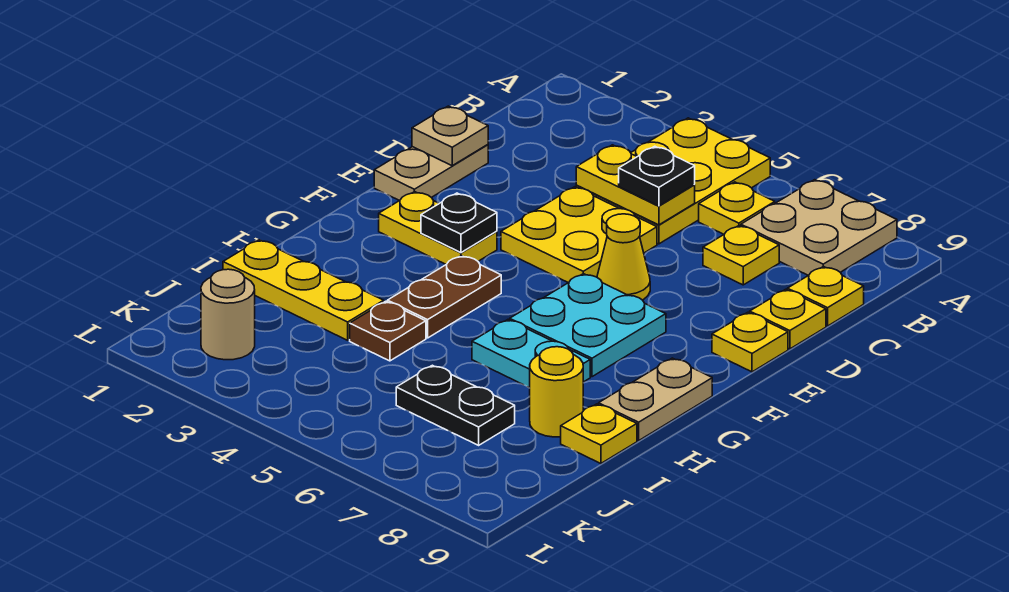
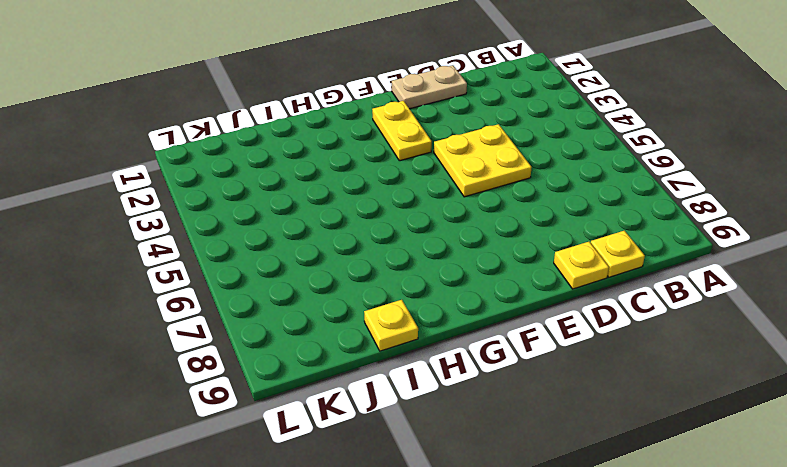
none -> yellow 2x3 plate [576,118,770,244]
none -> tan 2x2 plate [741,180,897,275]
none -> yellow 1x1 plate [699,182,775,234]

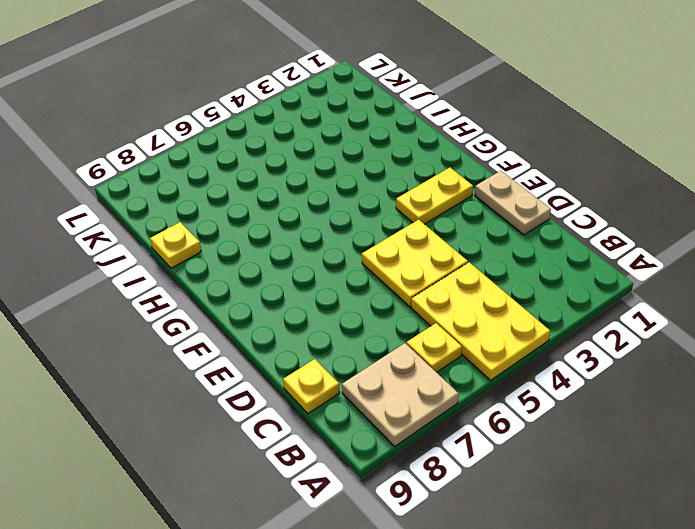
none -> yellow 1x1 plate [703,226,779,285]
none -> yellow 1x1 plate [750,289,826,349]
none -> yellow 1x1 cone [597,214,650,300]

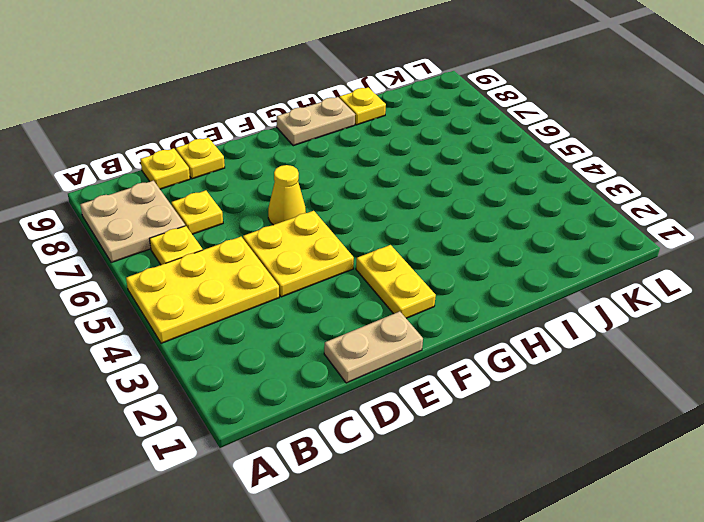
none -> yellow 1x1 plate [712,312,788,372]
none -> cyan 2x2 plate [510,274,666,377]
none -> brown 1x2 plate [387,256,501,338]

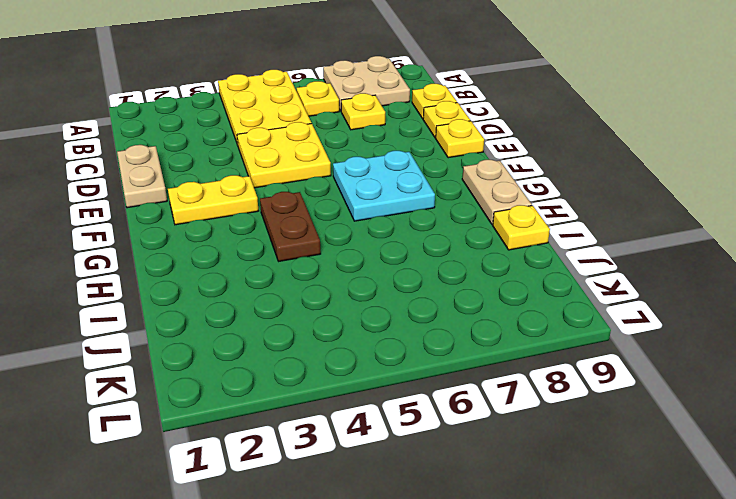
none -> yellow 1x1 cone [597,214,650,300]
none -> cyan 1x2 plate [472,320,590,388]
none -> yellow 1x3 plate [223,240,384,340]

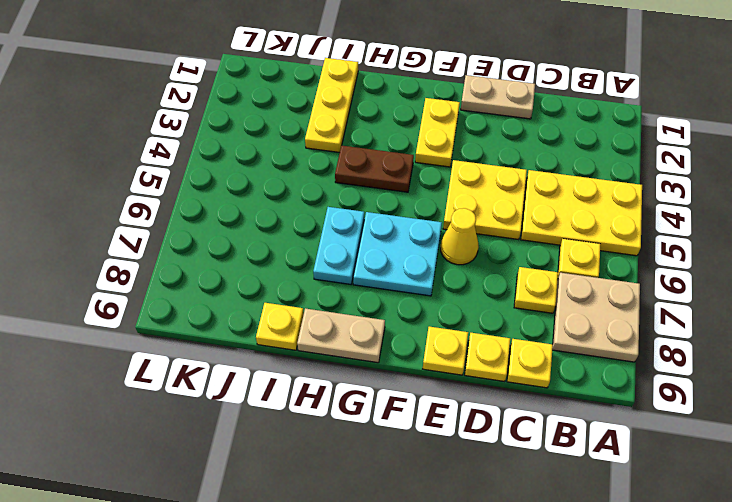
none -> brown 1x1 plate [350,301,426,361]
none -> yellow 1x1 round brick [530,347,583,437]
none -> black 1x2 plate [396,365,515,445]

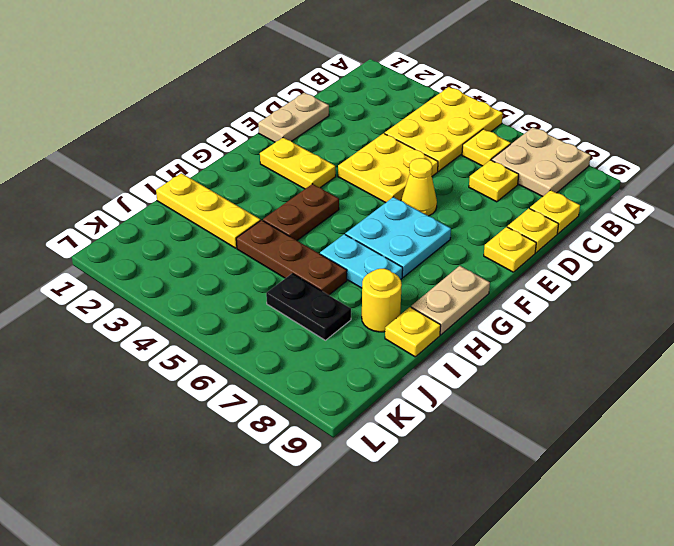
brown 1x3 plate [236,220,347,295] -> brown 1x1 plate [350,301,426,361]
none -> tan 1x1 round brick [201,269,255,360]
none -> yellow 1x2 plate [576,145,695,225]
none -> tan 1x1 plate [412,106,488,166]

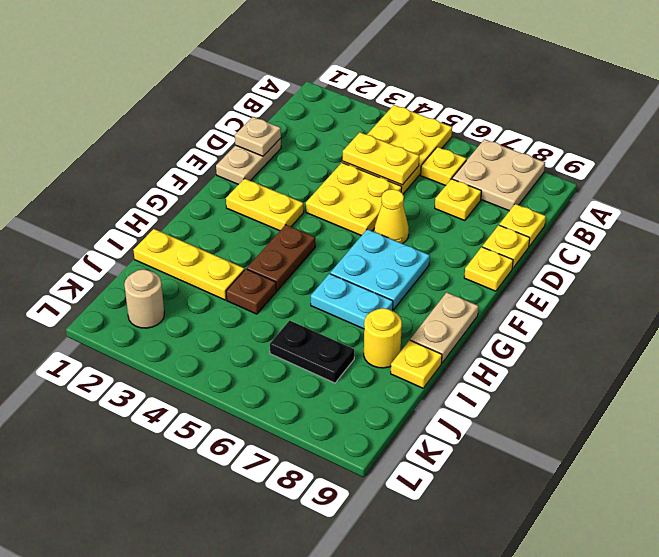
none -> black 1x1 plate [421,193,497,253]
none -> black 1x1 plate [619,146,695,206]

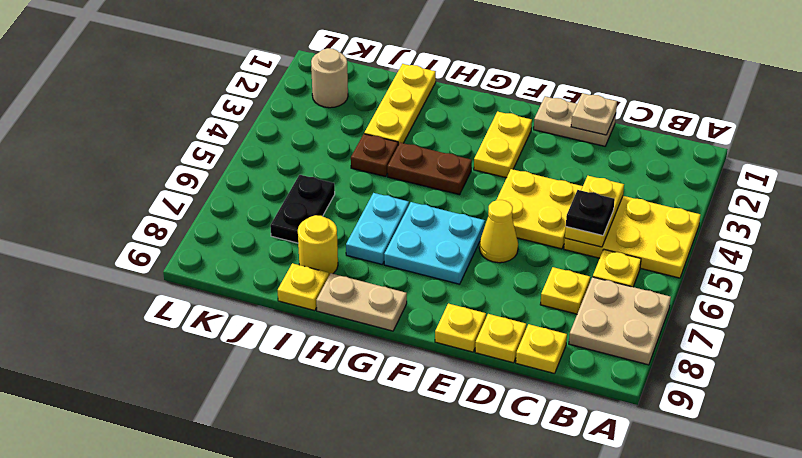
none -> black 1x1 plate [421,193,497,253]

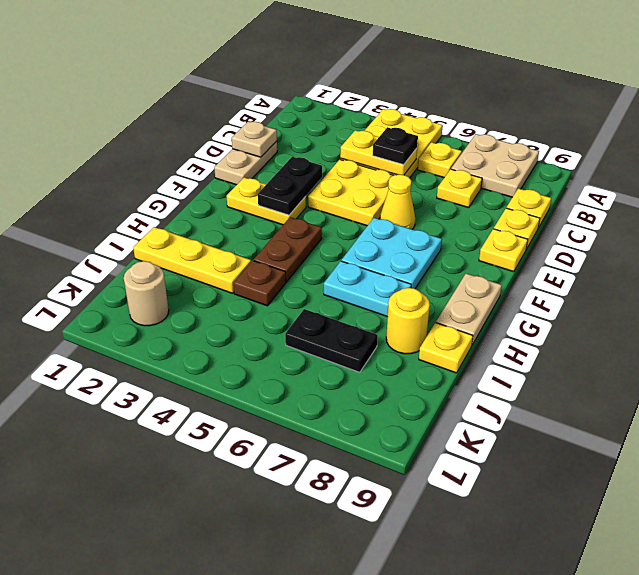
black 1x2 plate [258,157,322,215] -> black 1x1 plate [421,193,497,253]

